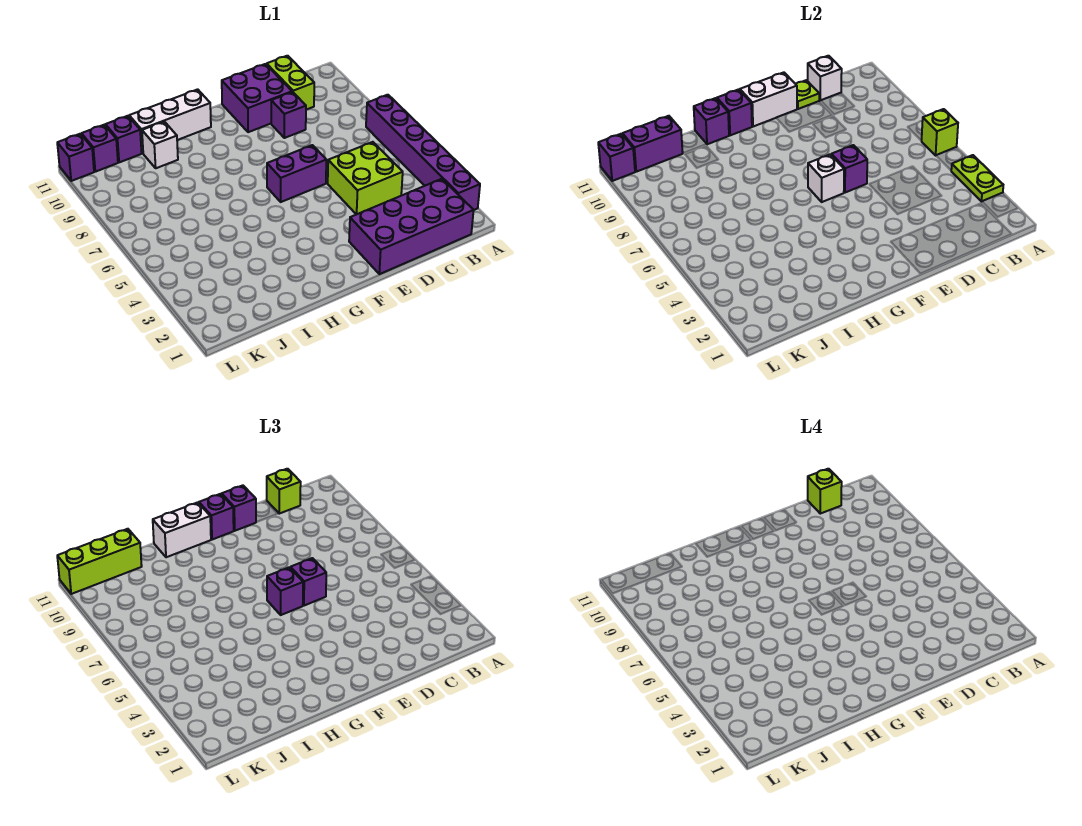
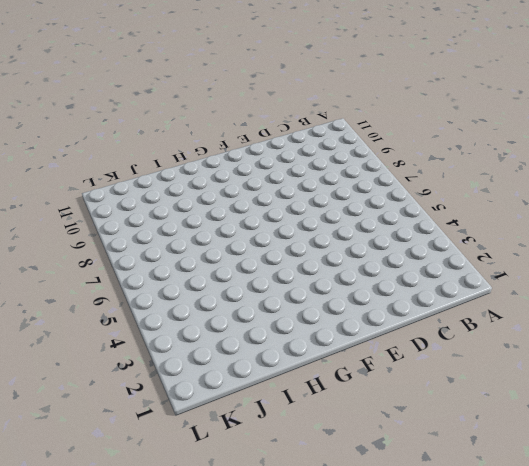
none -> purple 1x6 brick [366,95,480,210]
none -> purple 2x4 brick [349,179,474,274]
none -> lime 2x2 brick [328,142,403,214]
none -> lime 1x2 brick [267,56,314,110]

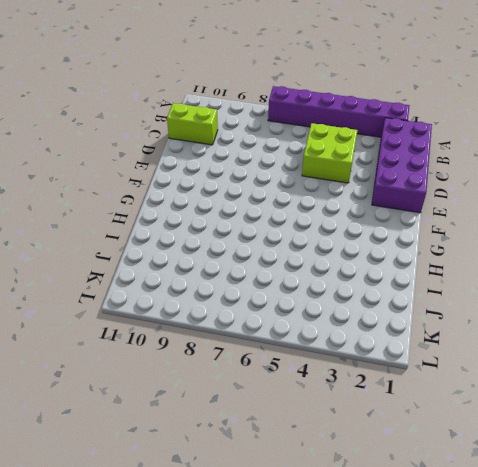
none -> purple 1x1 brick [271,92,306,138]
none -> purple 2x2 brick [222,64,292,132]
none -> purple 1x2 brick [267,145,326,202]
none -> white 1x3 brick [129,89,211,153]

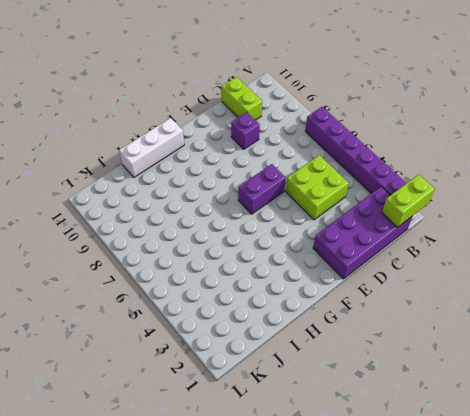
lime 1x2 brick [382,174,435,227] -> none
none -> purple 2x2 brick [222,64,292,132]
none -> white 1x1 brick [142,122,178,168]
none -> purple 1x1 brick [105,116,142,162]
none -> purple 1x1 brick [82,125,118,172]

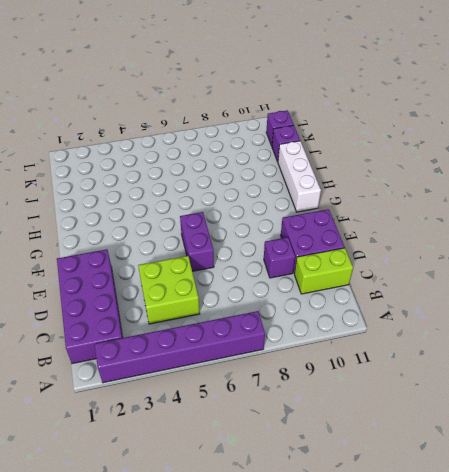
none -> white 1x1 brick [142,122,178,168]
none -> purple 1x1 brick [57,134,94,181]
none -> lime 1x2 plate [951,155,1003,201]
none -> lime 1x1 brick [922,109,958,155]

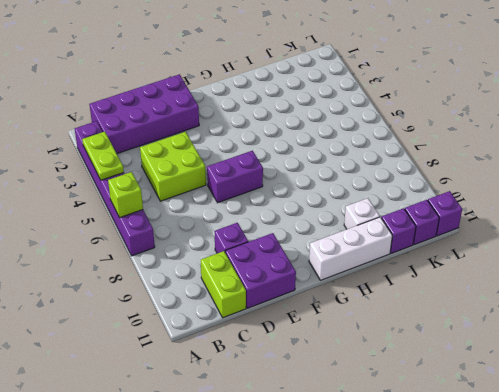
none -> white 1x1 brick [808,56,842,101]
none -> lime 1x1 plate [796,80,819,109]
none -> purple 1x1 brick [831,145,867,193]
none -> white 1x2 brick [740,72,797,127]

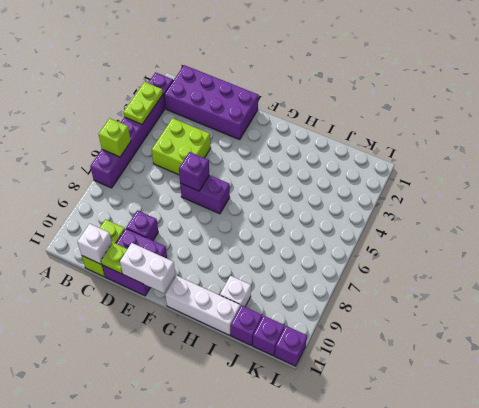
none -> white 1x1 brick [808,154,844,202]
none -> purple 1x1 brick [717,89,752,135]
none -> purple 1x1 brick [694,98,729,144]
none -> purple 1x2 brick [623,116,683,172]

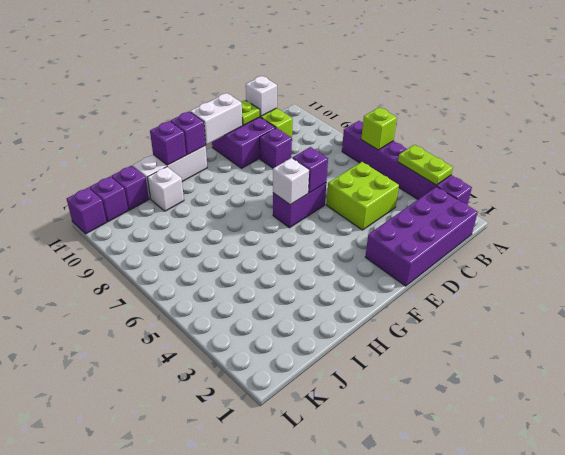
none -> purple 1x2 brick [623,116,683,172]
none -> purple 1x1 brick [598,134,635,181]
none -> lime 1x1 brick [267,469,301,514]
none -> purple 1x1 brick [290,558,326,606]

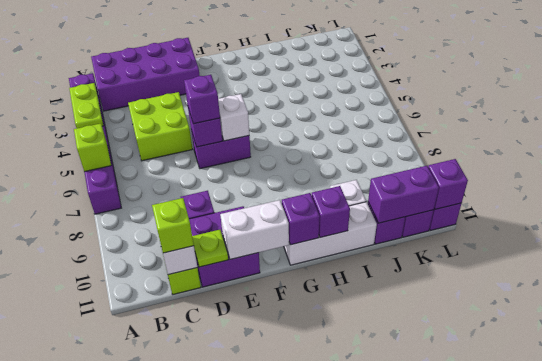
none -> purple 1x1 brick [222,485,256,531]
none -> purple 1x1 brick [267,567,303,615]
none -> purple 1x1 brick [199,494,234,540]
none -> white 1x2 brick [153,502,211,557]

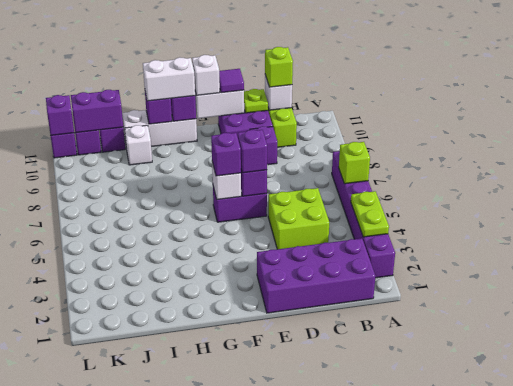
purple 1x1 tile [219,69,244,93] -> purple 1x1 brick [222,485,256,531]
white 1x1 brick [192,55,220,95] -> purple 1x1 brick [199,494,234,540]
none -> lime 1x3 brick [57,529,142,594]
none -> lime 1x1 brick [808,469,842,514]

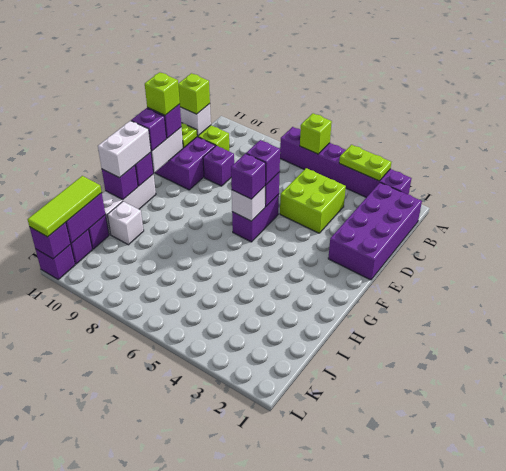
lime 1x1 brick [145,72,180,115] -> lime 1x1 brick moved to [808,469,842,514]
lime 1x3 tile [28,176,102,237] -> lime 1x3 brick [57,529,142,594]

